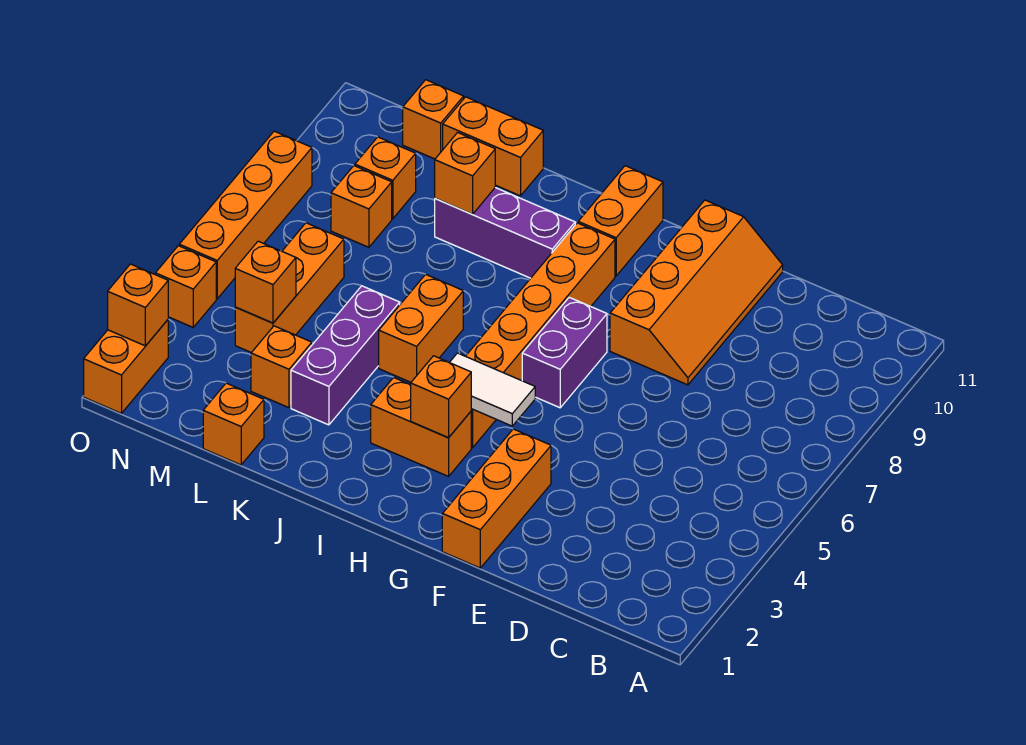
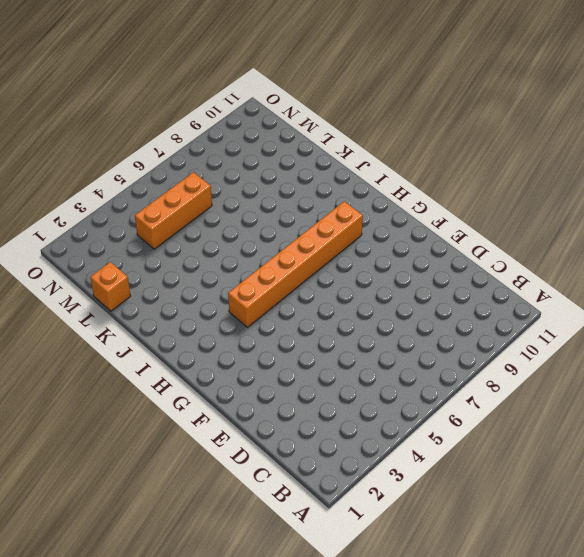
none -> orange 2x4 slope [610,200,783,385]
none -> orange 1x3 brick [442,429,551,568]
none -> purple 1x2 brick [522,297,607,408]

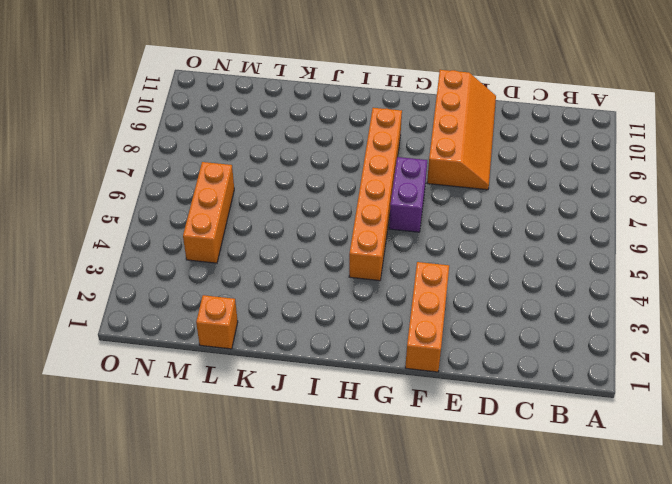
none -> orange 1x2 brick [371,377,471,476]
none -> orange 1x2 brick [578,166,663,276]
none -> purple 1x3 brick [435,188,575,278]

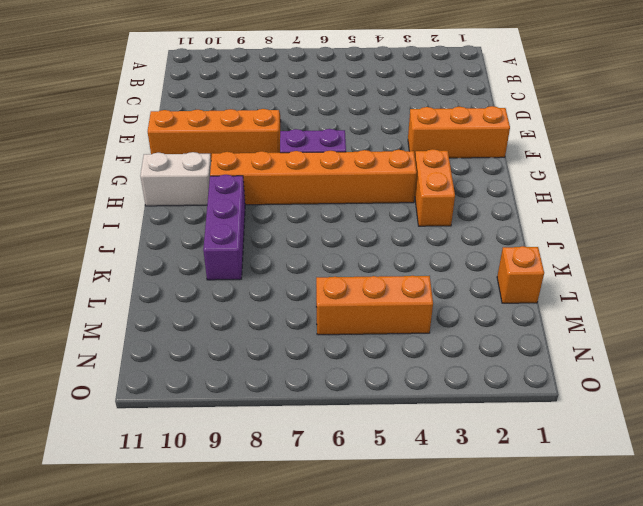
white 1x2 brick [140,152,211,206] -> orange 1x2 brick [578,166,663,276]
none -> orange 1x2 brick [379,274,463,382]
none -> purple 1x3 brick [291,286,400,425]
none -> orange 1x2 brick [443,97,543,196]

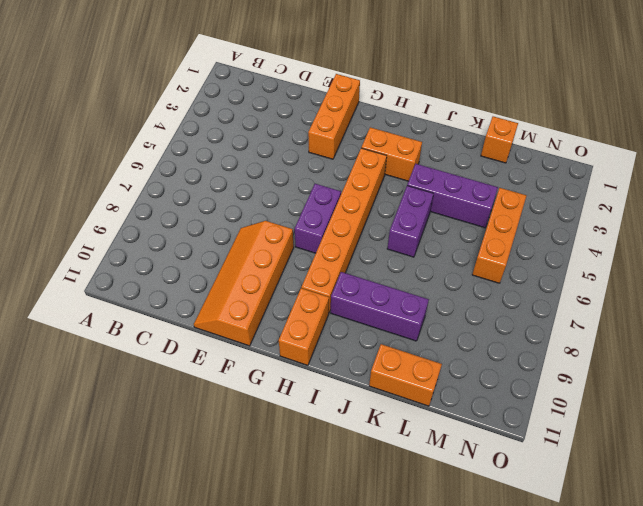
purple 1x3 brick [407,164,498,228] -> purple 1x3 brick turned to [291,286,400,425]
purple 1x2 brick [387,186,434,257] -> orange 1x2 brick [379,274,463,382]
none -> orange 1x1 brick [251,326,312,408]
none -> orange 1x1 brick [331,166,392,247]
none -> orange 1x1 brick [355,137,416,219]

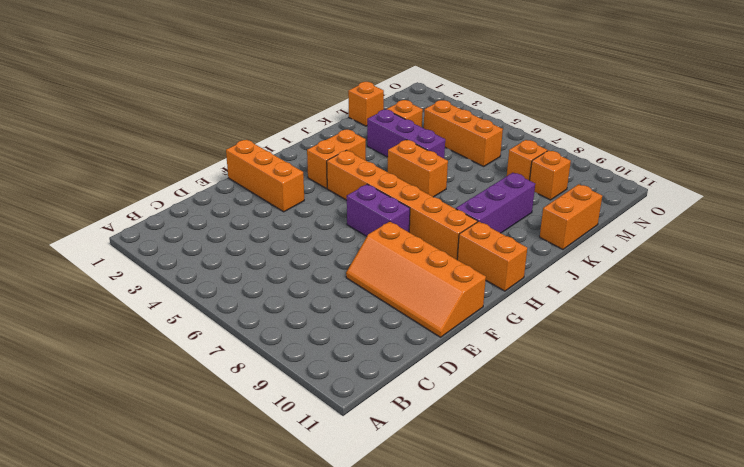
none -> orange 1x1 brick [403,80,464,159]
none -> orange 1x2 brick [84,320,168,413]
none -> orange 1x1 brick [155,246,216,327]

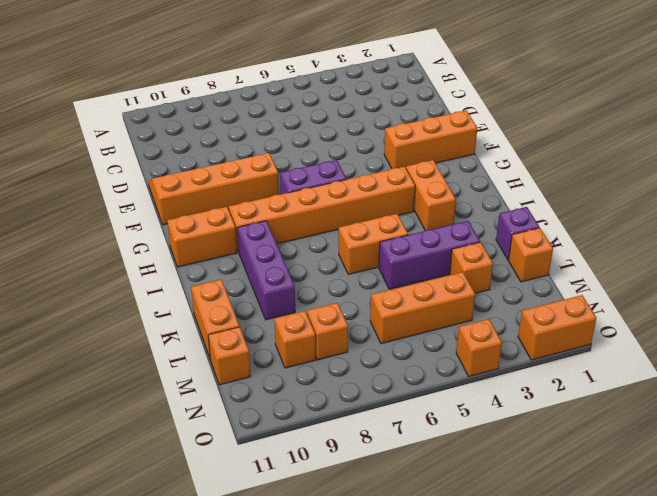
purple 1x1 brick [496,207,539,260] -> none
none -> orange 1x4 brick [179,131,312,299]
none -> white 1x2 tile [449,353,535,426]
none -> orange 1x1 brick [411,356,471,438]

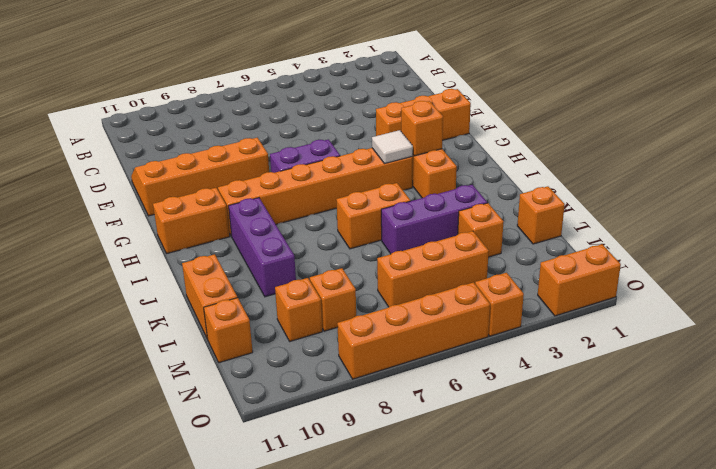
white 1x1 tile [372,130,413,164] -> white 1x2 tile [449,353,535,426]
none -> orange 1x1 brick [435,133,495,214]
none -> orange 1x1 brick [235,241,296,323]
none -> orange 1x1 brick [108,264,168,346]

